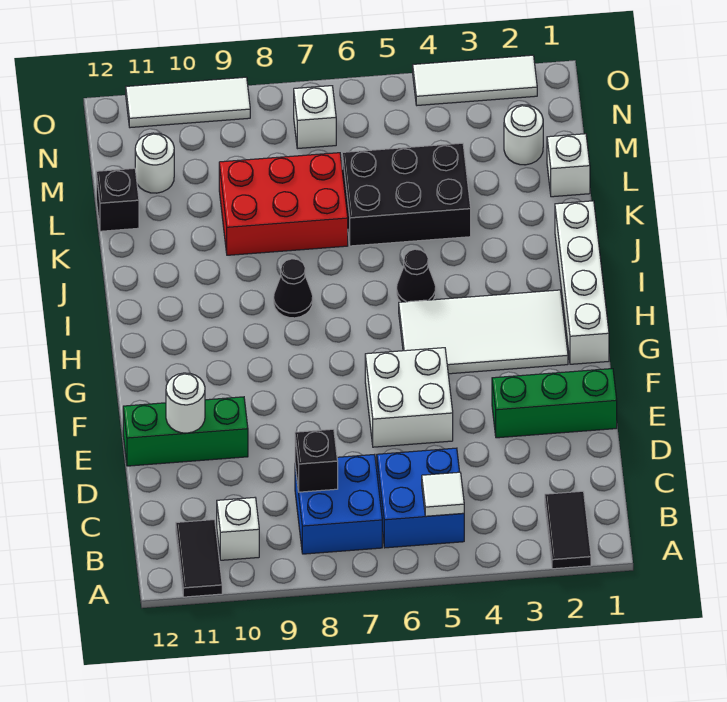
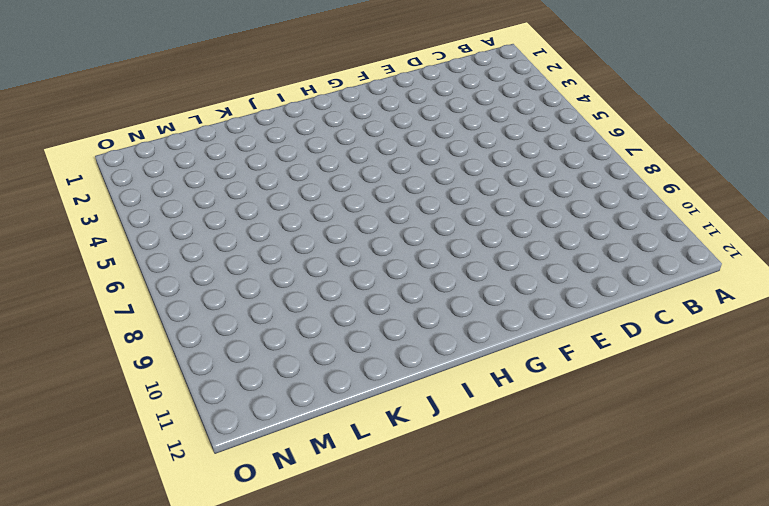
none -> black 1x2 tile [545,491,591,569]
none -> black 1x2 tile [176,520,222,597]
none -> blue 2x2 brick [377,448,464,548]

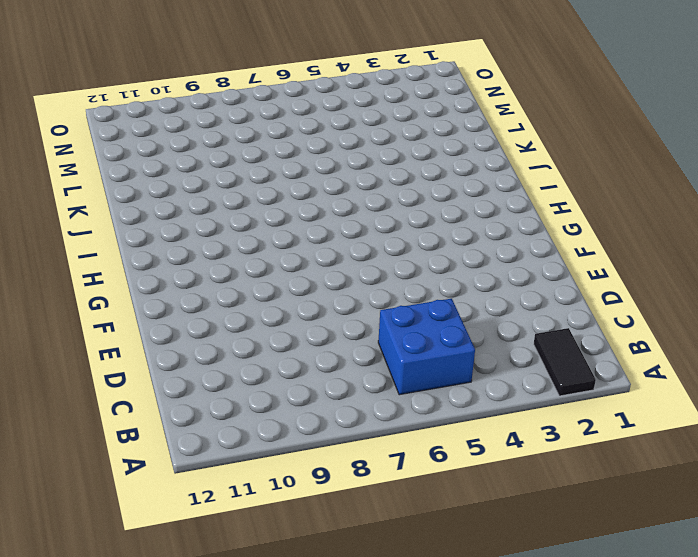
none -> black 1x2 tile [176,520,222,597]
none -> blue 2x2 brick [295,454,382,554]
none -> white 1x1 brick [217,498,259,560]

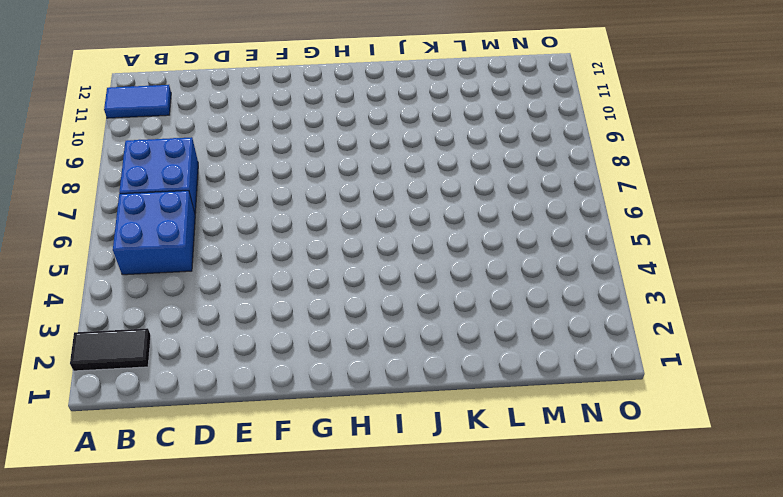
blue 1x2 tile [104,85,171,118] -> black 1x2 tile [176,520,222,597]
none -> white 1x1 brick [217,498,259,560]
none -> green 1x3 brick [492,369,617,438]
none -> white 2x2 brick [365,348,453,447]

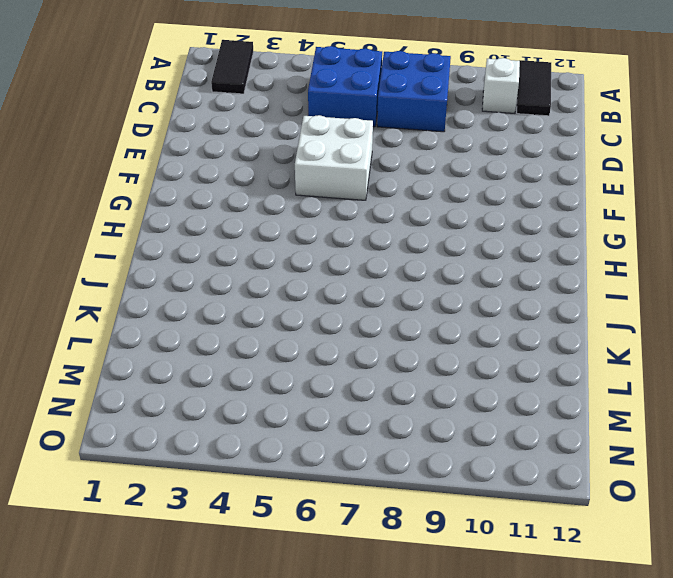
none -> green 1x3 brick [492,369,617,438]
none -> green 1x3 brick [123,397,248,466]
none -> white 1x4 brick [555,201,609,364]

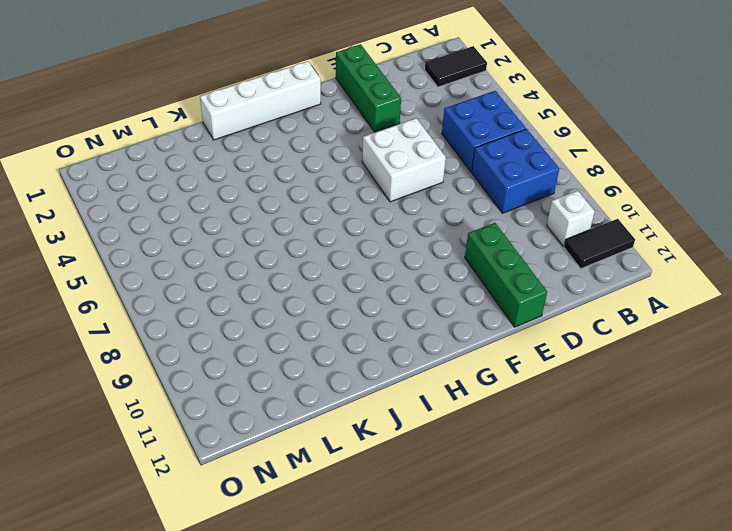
none -> white 2x4 tile [399,290,568,374]
none -> black 1x1 cone [397,249,436,302]
none -> black 1x1 cone [274,259,313,318]

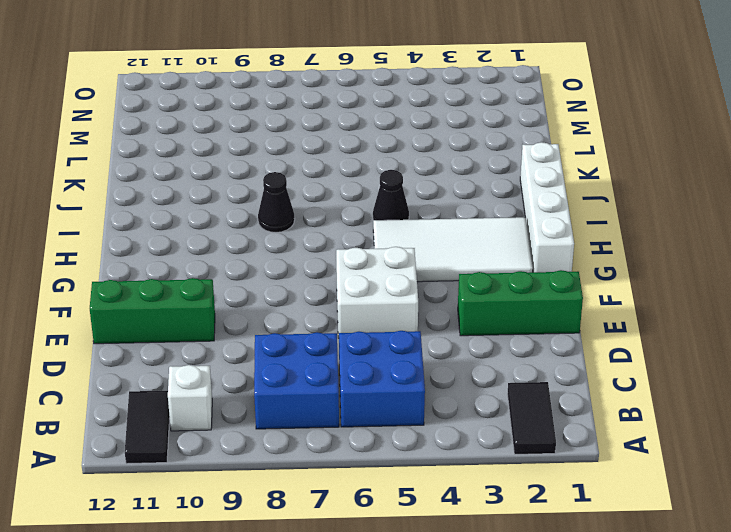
none -> black 2x3 brick [342,143,471,246]
none -> red 2x3 brick [219,153,348,255]
none -> white 1x1 brick [547,134,590,197]

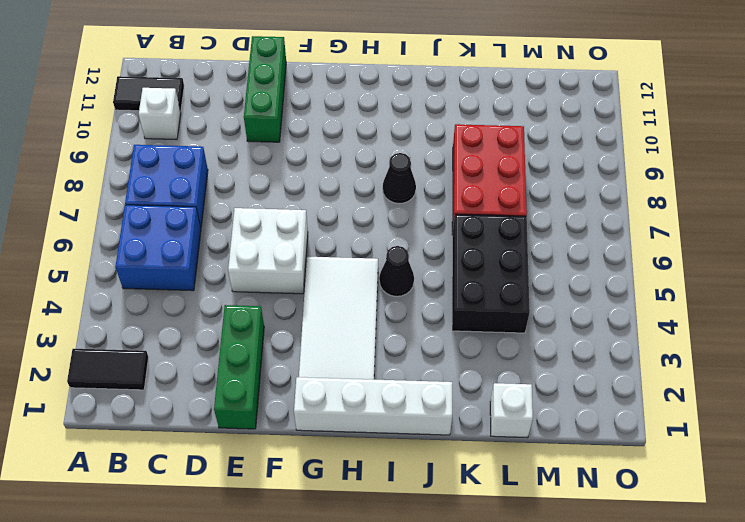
none -> black 1x1 brick [96,168,139,231]
none -> white 1x1 round brick [504,105,543,165]
none -> white 1x1 round brick [135,133,174,193]

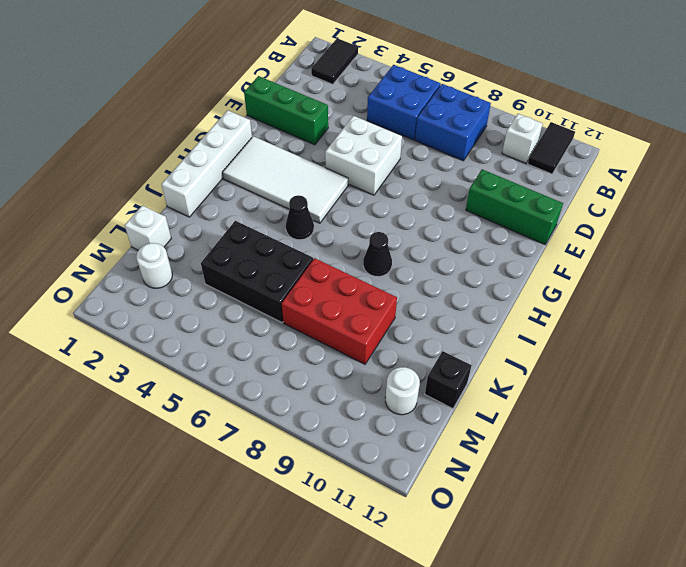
none -> white 1x1 brick [294,86,336,149]
none -> white 1x3 tile [413,55,537,105]
none -> white 1x3 tile [126,77,250,128]

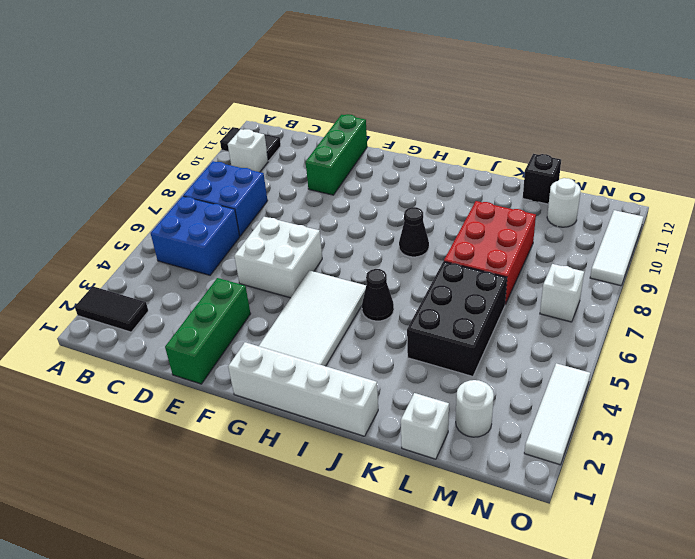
none -> white 1x1 tile [422,472,464,516]
none -> black 1x1 brick [295,429,338,492]
none -> white 1x1 round brick [166,373,205,433]

